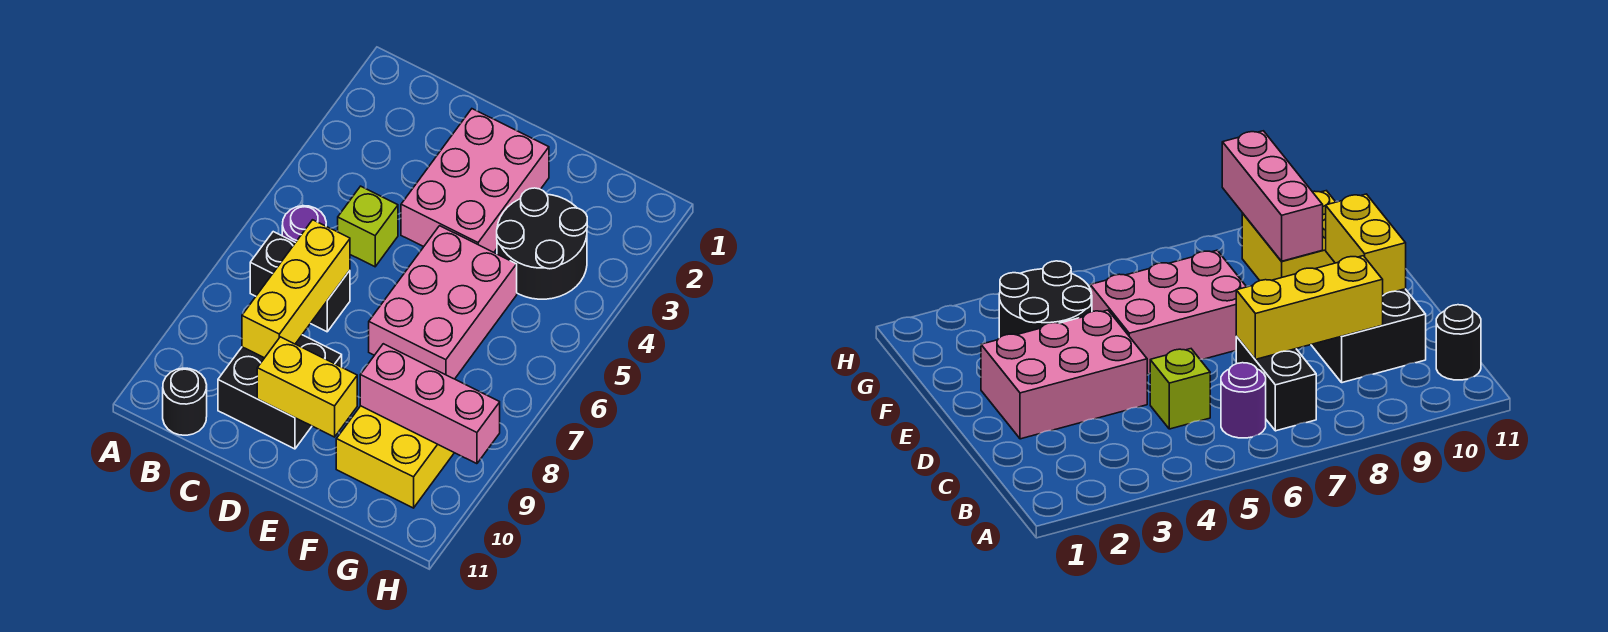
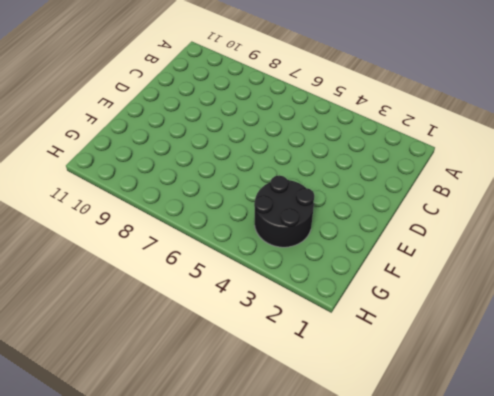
none -> purple 1x1 round brick [282,206,326,243]
none -> black 1x2 brick [250,232,350,332]
none -> black 1x1 round brick [163,368,207,435]

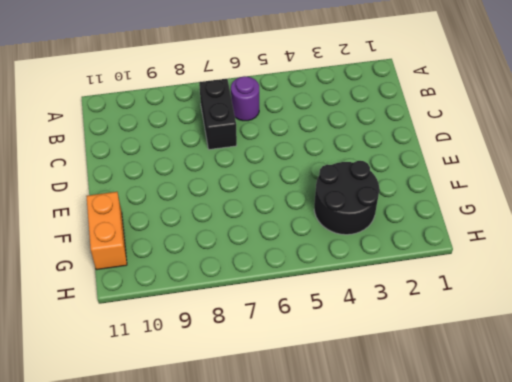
orange 1x2 brick [86,192,127,270] -> none
none -> black 1x1 round brick [163,368,207,435]
none -> lime 1x1 brick [338,186,398,267]
none -> black 2x2 brick [218,335,342,449]

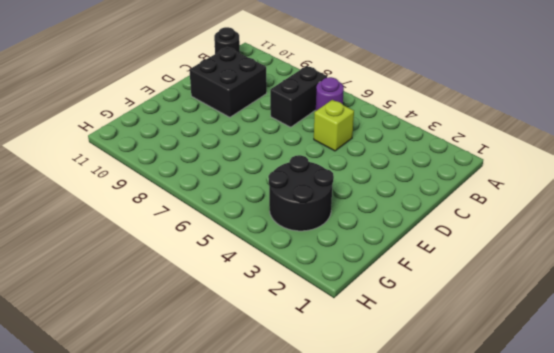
none -> pink 2x3 brick [401,109,549,252]
none -> pink 2x3 brick [369,226,517,379]
none -> yellow 2x2 brick [336,406,454,508]

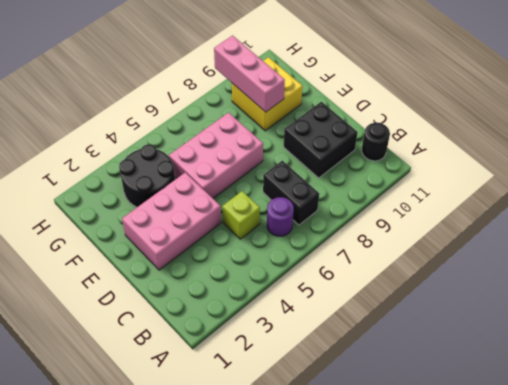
none -> yellow 1x3 brick [242,220,350,358]
none -> yellow 1x2 brick [257,337,357,437]

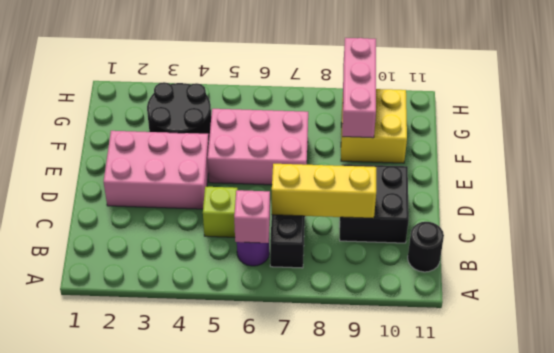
pink 1x1 brick [234,190,270,243] -> none
none -> yellow 1x2 brick [257,337,357,437]

